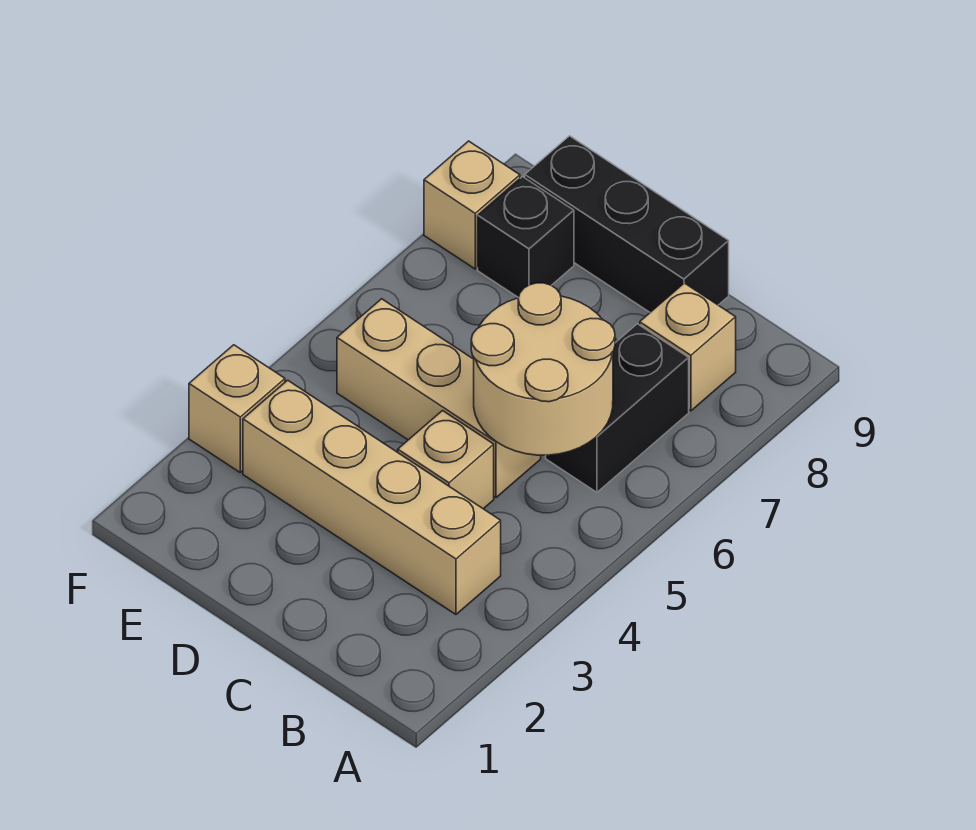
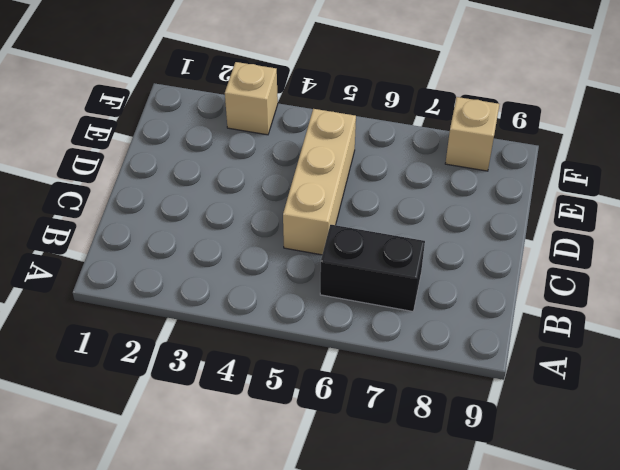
none -> tan 1x4 brick [243,380,501,614]
none -> tan 1x1 brick [640,283,736,411]

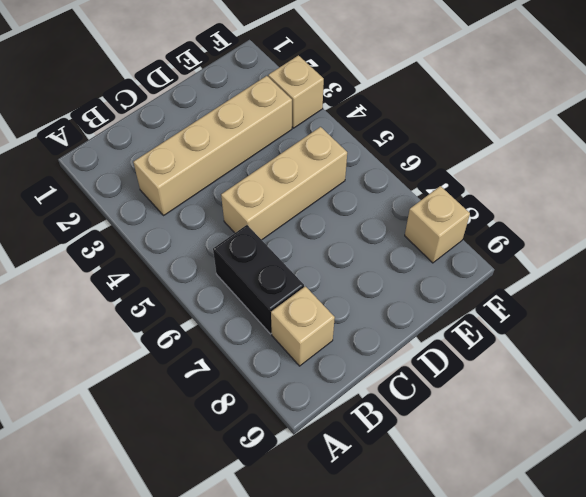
none -> tan 1x1 brick [398,411,494,509]
none -> black 1x3 brick [525,136,729,312]

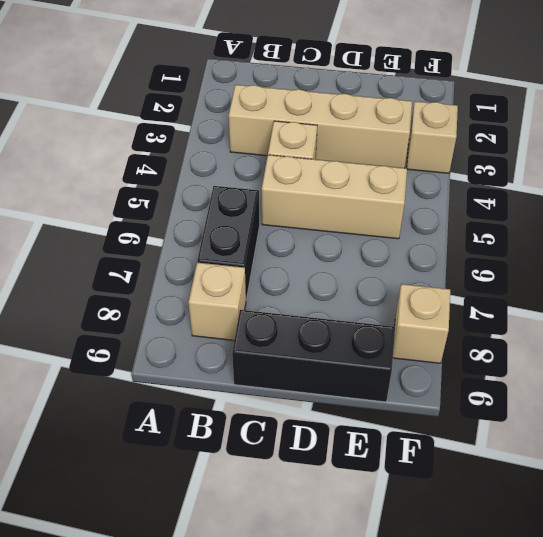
none -> black 1x1 brick [478,177,574,298]
none -> tan 2x2 round brick [471,283,615,455]

